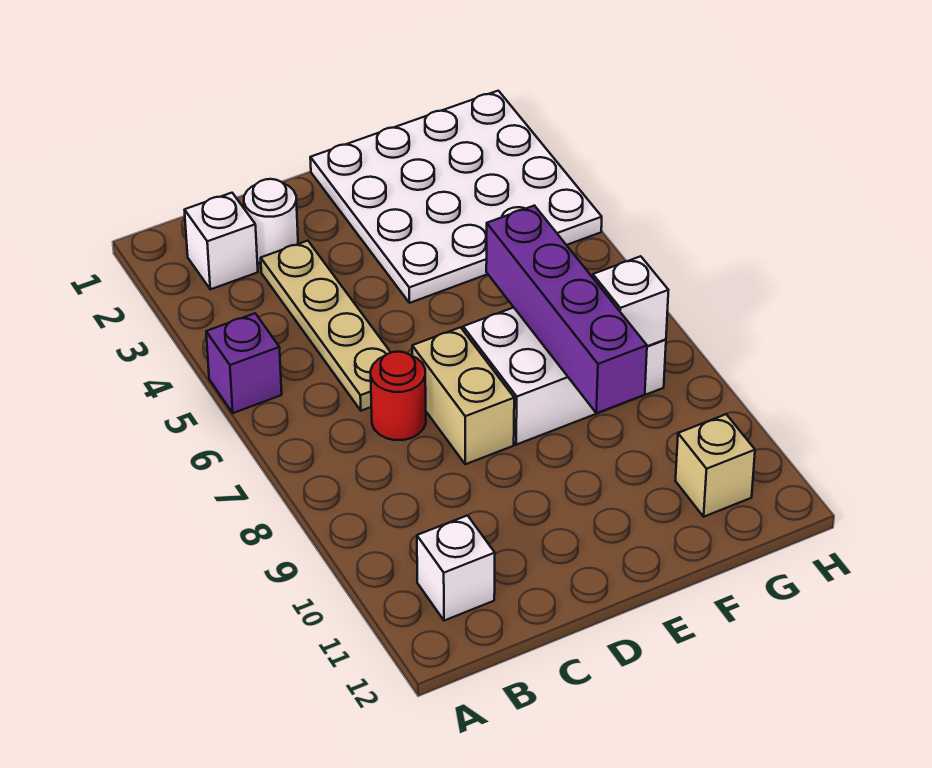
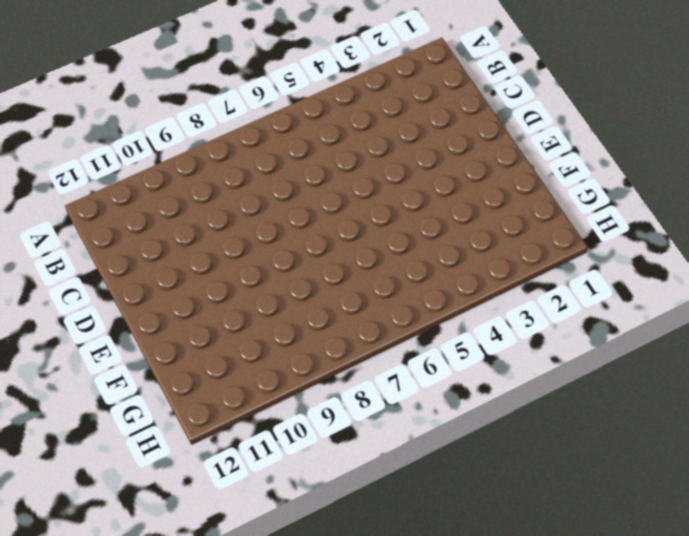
none -> purple 1x1 brick [206,313,282,413]
none -> white 1x1 brick [185,193,258,289]
none -> white 1x1 brick [417,515,495,621]

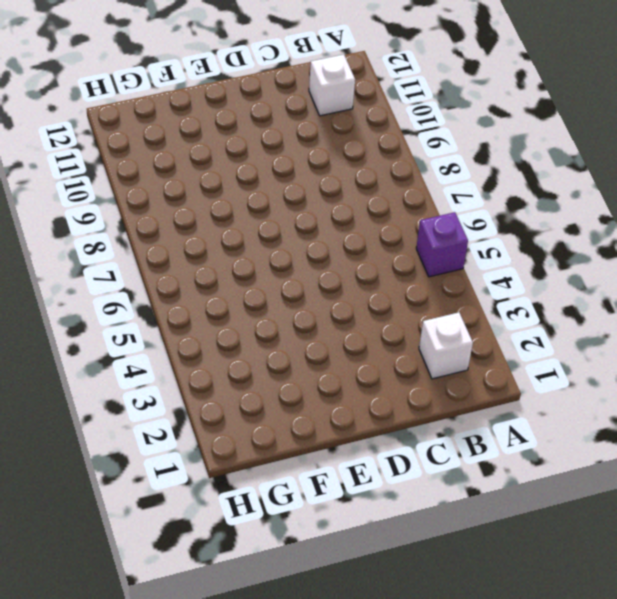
none -> white 1x1 round brick [244,179,298,263]
none -> tan 1x4 plate [261,241,391,411]
none -> red 1x1 round brick [371,352,426,440]

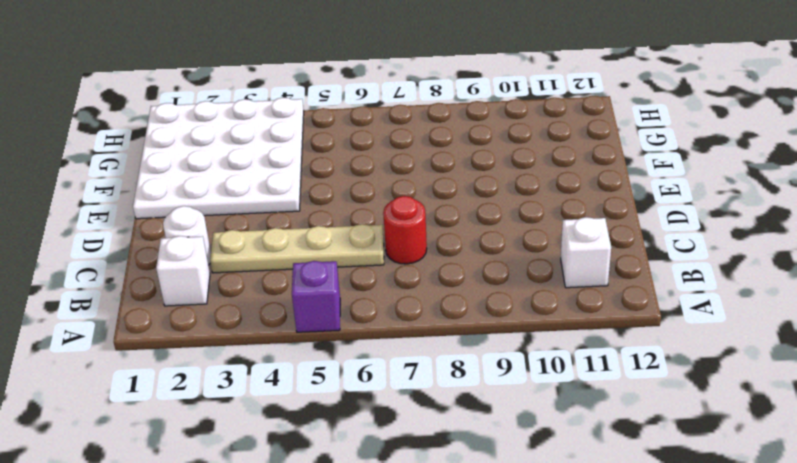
none -> tan 1x2 brick [412,327,514,464]
none -> white 2x3 brick [463,307,666,445]
none -> tan 1x1 brick [676,414,755,517]

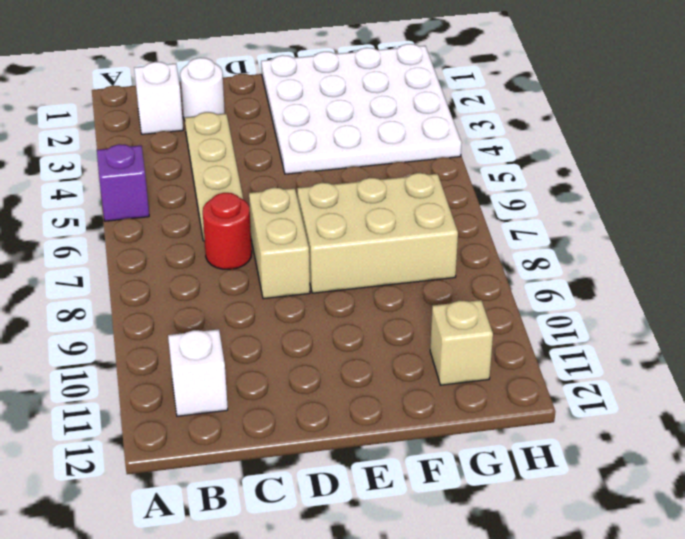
tan 2x3 brick [297,173,458,293] -> white 2x3 brick [463,307,666,445]
none -> purple 1x4 brick [486,206,647,413]
none -> white 1x1 brick [593,256,668,346]

